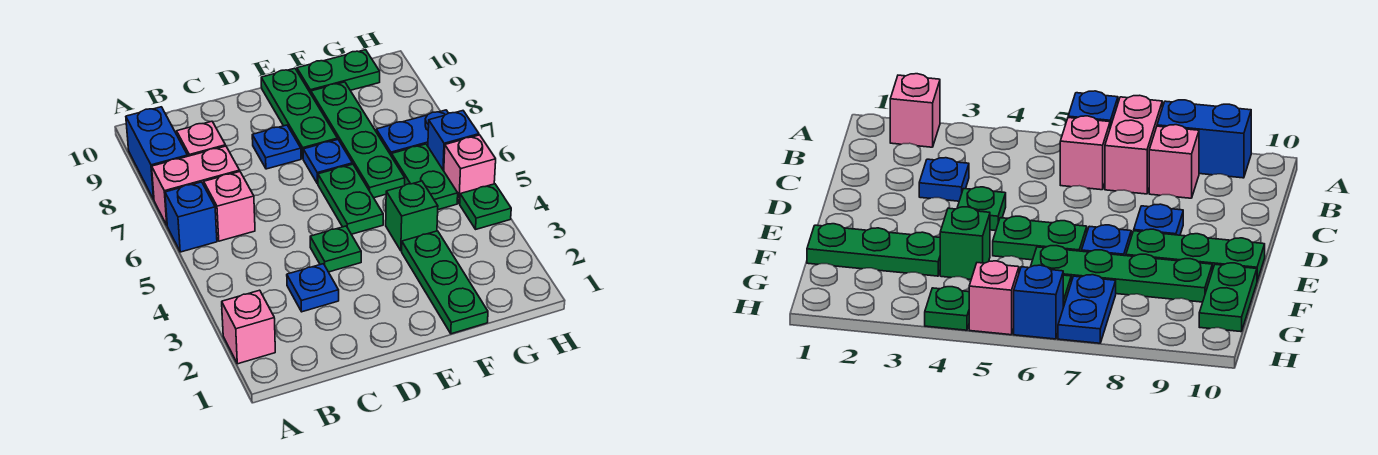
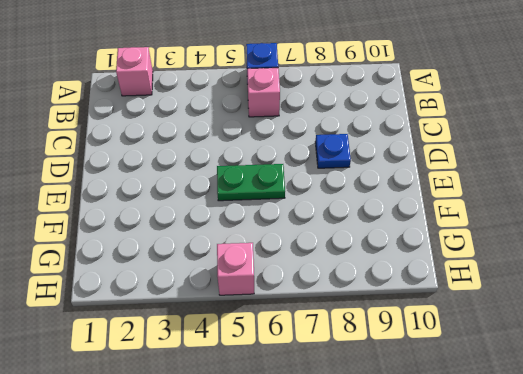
none -> pink 1x2 brick [152,146,240,225]
none -> blue 1x2 brick [126,107,188,199]
none -> pink 1x1 brick [177,121,226,156]

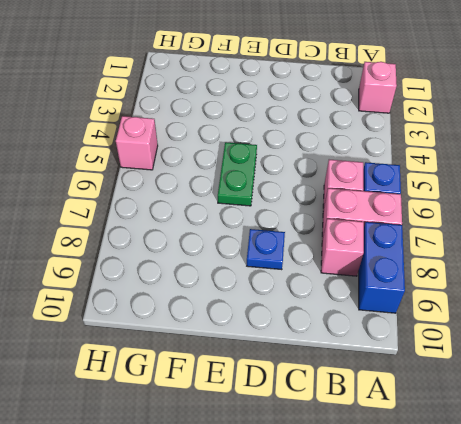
none -> blue 1x1 plate [287,264,339,312]
none -> green 1x1 plate [310,226,361,272]
none -> blue 1x1 plate [303,140,352,184]

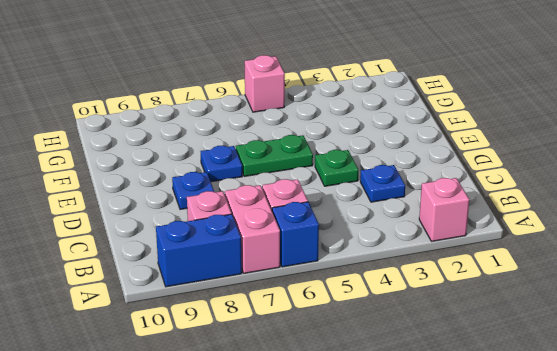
none -> green 1x3 plate [261,68,338,158]
none -> green 1x3 plate [402,231,488,334]
none -> green 1x1 brick [386,181,438,251]

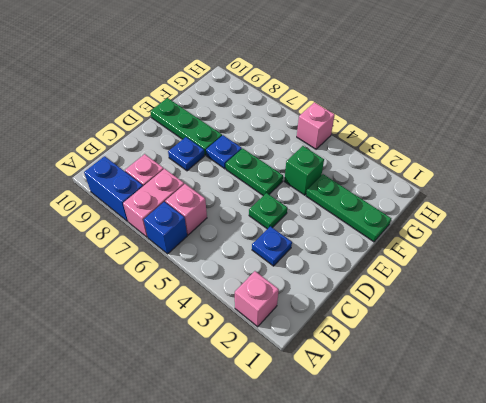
none -> green 1x4 plate [311,82,405,198]
none -> green 1x2 plate [297,50,380,94]
none -> green 1x2 plate [392,144,458,210]

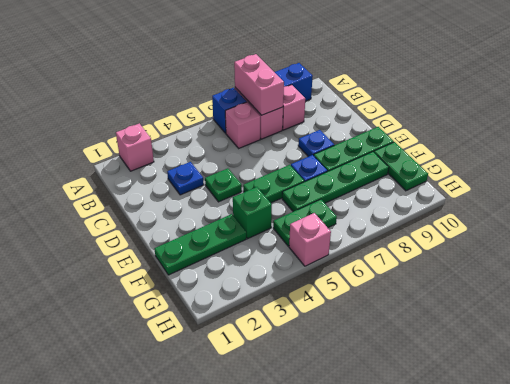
pink 1x2 brick [234,54,284,115] -> none
none -> blue 1x2 plate [376,110,448,156]
none -> green 1x1 plate [460,184,511,229]
none -> blue 1x1 brick [428,111,479,171]

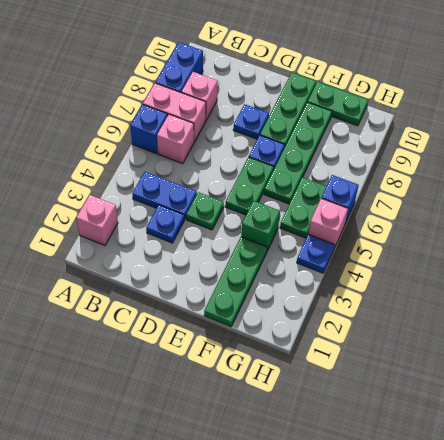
blue 1x2 plate [132,172,197,219] -> blue 1x2 plate moved to [376,110,448,156]
blue 1x1 plate [297,234,335,273] -> green 1x1 plate [460,184,511,229]

